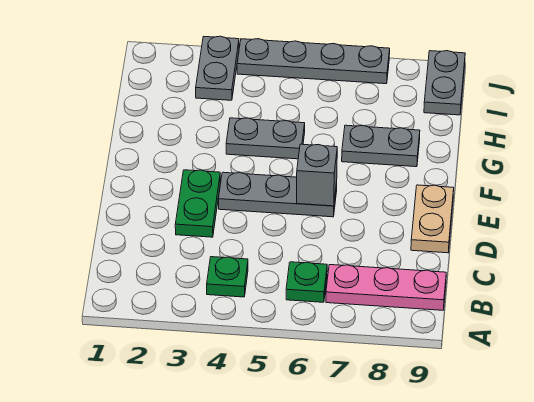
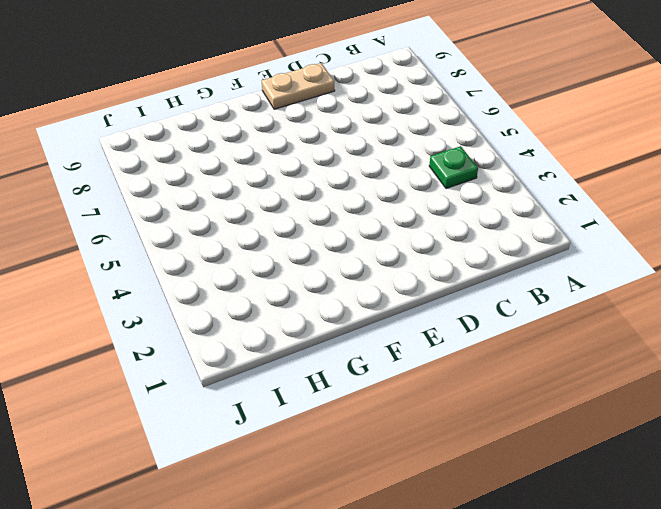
none -> green 1x1 plate [286,262,327,302]
none -> pink 1x3 plate [326,265,446,310]
none -> green 1x2 plate [175,170,220,237]

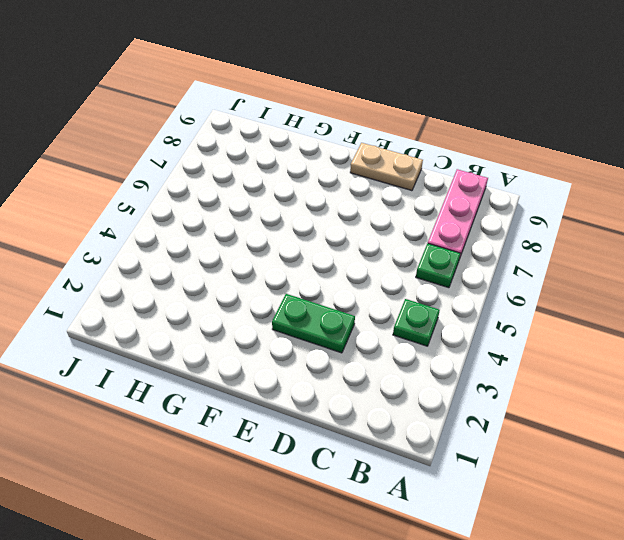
none -> grey 1x3 plate [219,172,337,217]
none -> grey 1x2 plate [226,118,305,159]
none -> grey 1x2 plate [342,125,420,167]

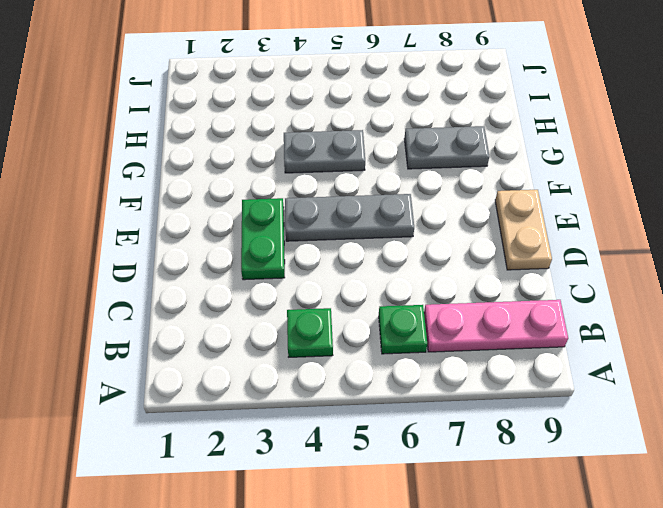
none -> grey 1x2 plate [196,36,239,100]
none -> grey 1x2 plate [424,51,465,115]
none -> grey 1x4 plate [237,39,390,84]

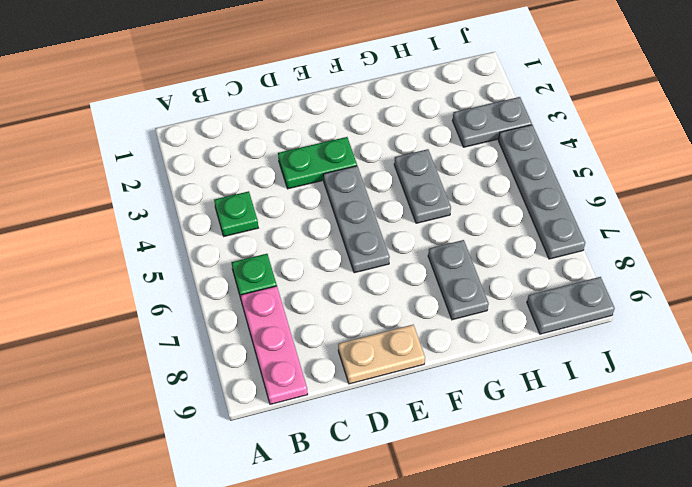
none -> grey 1x1 brick [297,144,337,206]

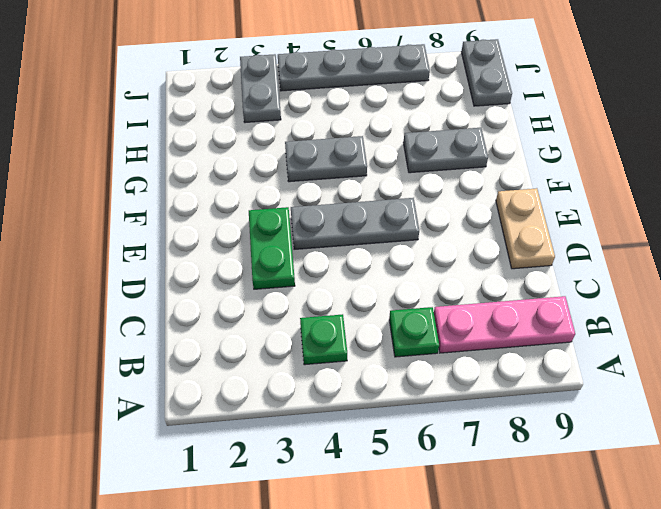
none -> grey 1x1 brick [297,144,337,206]

